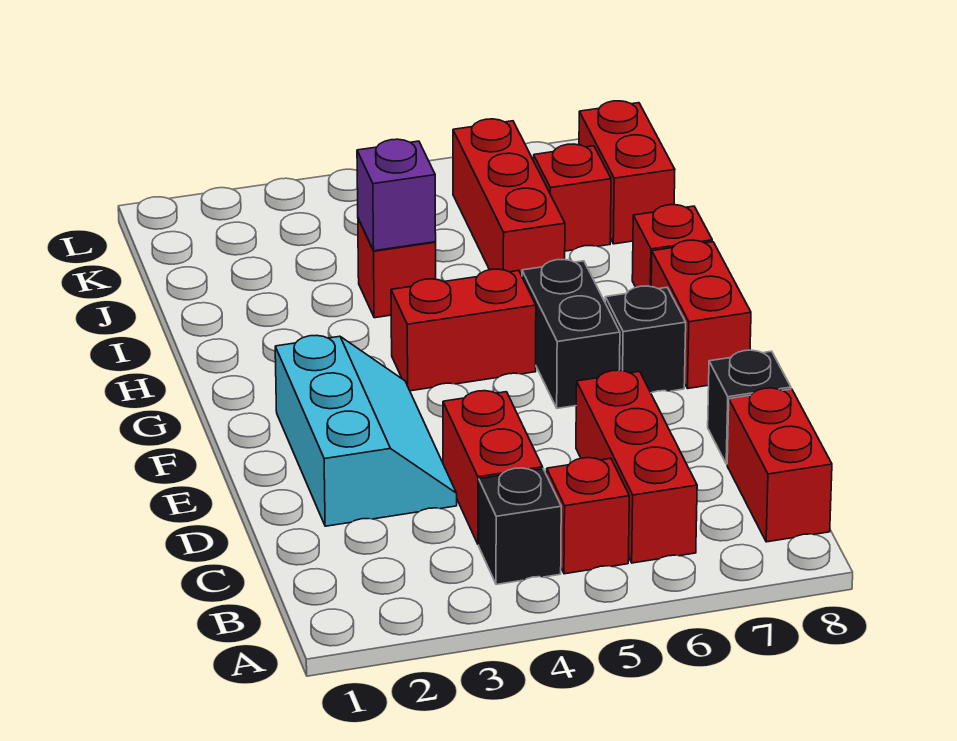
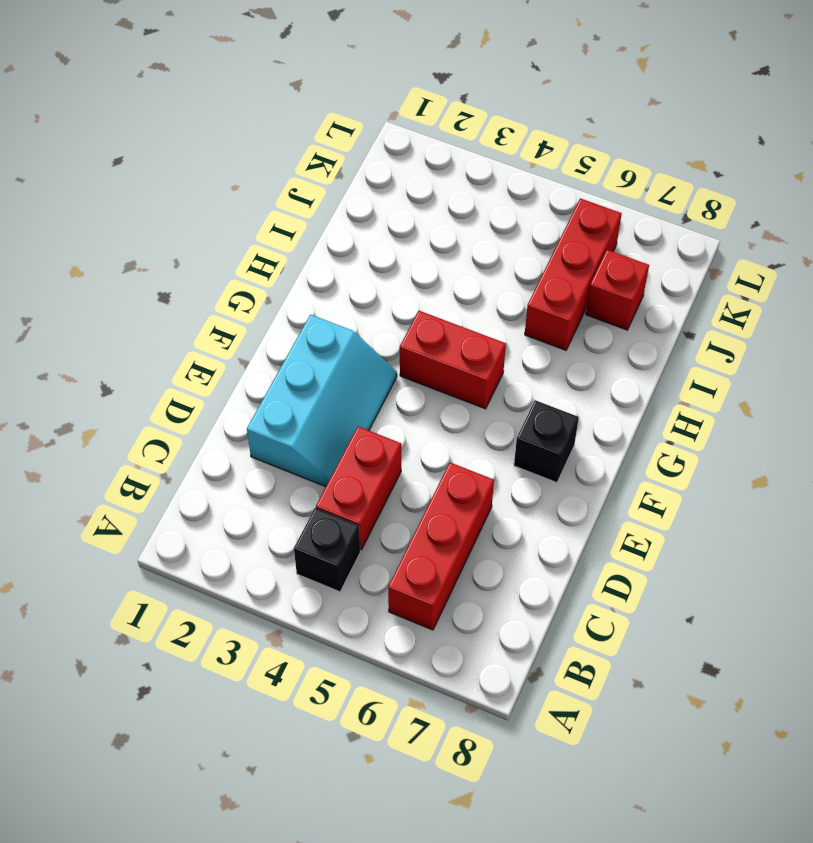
none -> red 1x1 brick [547,458,629,574]
none -> red 1x2 brick [727,388,832,542]
none -> black 1x1 brick [708,350,791,464]

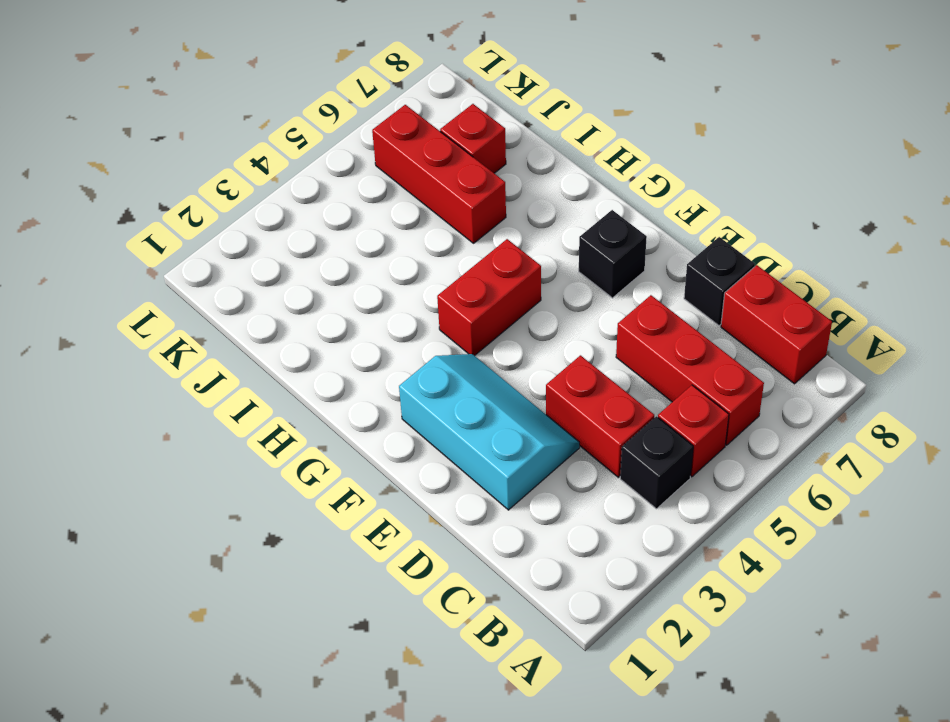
none -> black 1x2 brick [522,260,620,408]
none -> red 1x2 brick [651,240,751,388]
none -> red 1x1 brick [632,205,712,287]

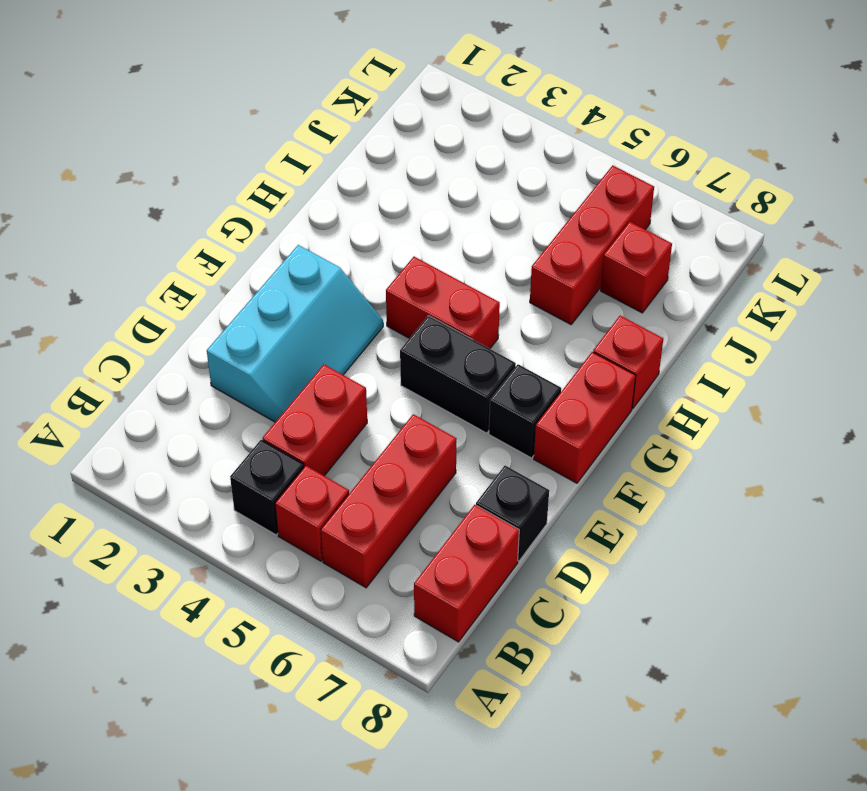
black 1x2 brick [400,316,516,433] -> black 1x2 brick turned to [522,260,620,408]
none -> red 1x1 brick [358,219,436,318]
none -> red 1x2 brick [579,101,675,244]
none -> purple 1x1 brick [357,139,436,251]

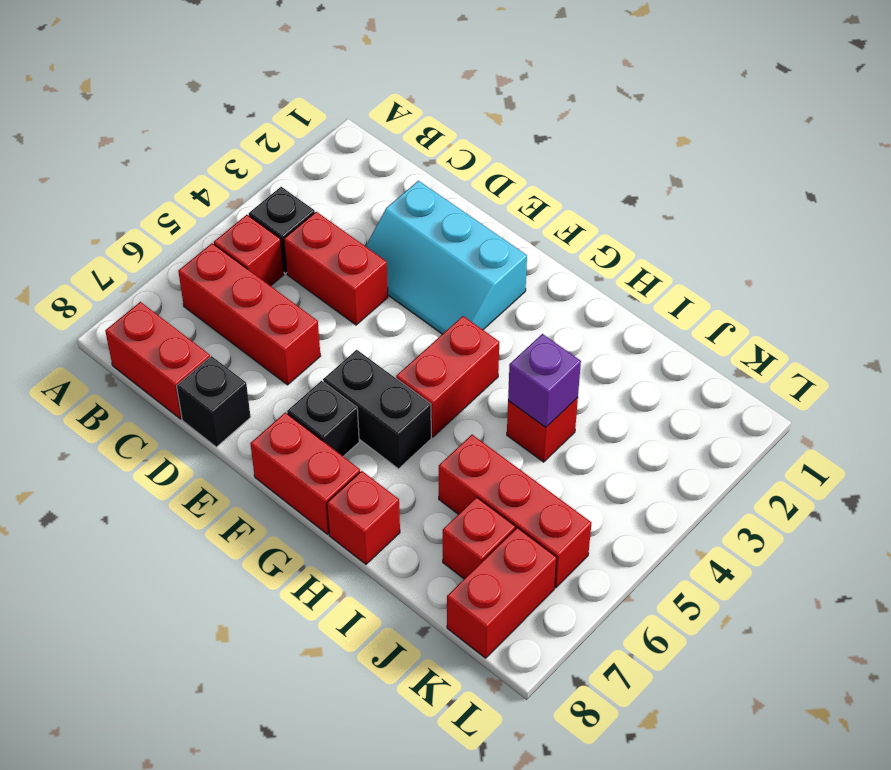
red 1x2 brick [447,528,557,658] -> red 1x2 brick turned to [579,101,675,244]

